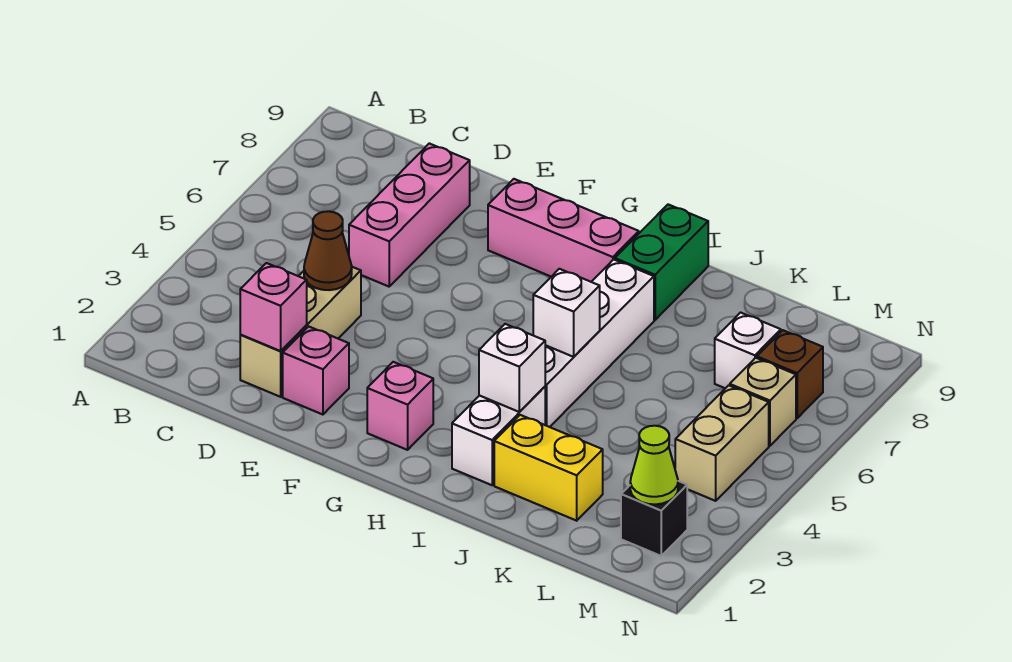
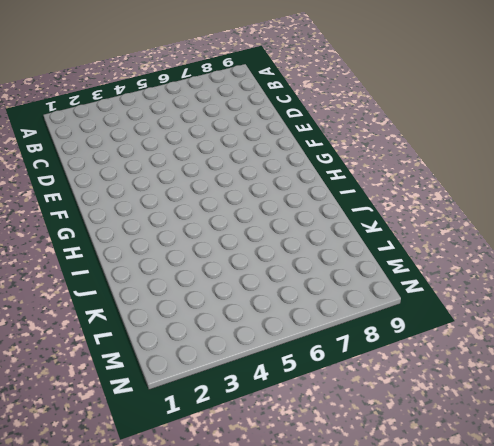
none -> tan 1x3 brick [240,267,361,397]
none -> pink 1x3 brick [349,143,470,287]
none -> pink 1x1 brick [283,326,349,415]

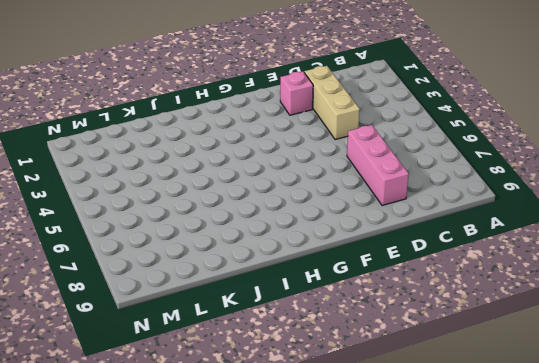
none -> pink 1x3 brick [488,179,639,282]
none -> pink 1x1 brick [367,362,433,450]
none -> white 1x2 brick [452,387,545,485]

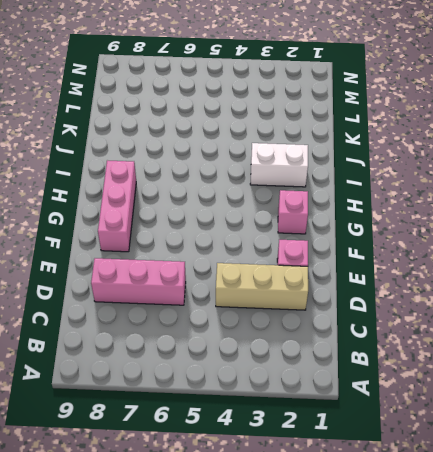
none -> white 1x4 brick [545,259,654,427]
none -> green 1x2 brick [615,204,708,320]
none -> yellow 1x2 brick [494,415,603,521]

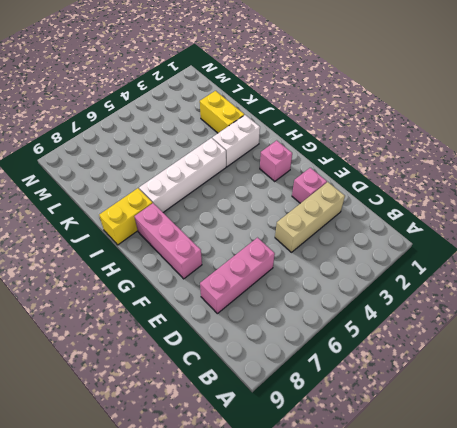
yellow 1x2 brick [99,188,153,245] -> green 1x2 brick [615,204,708,320]
none -> white 1x1 brick [715,313,781,388]
none -> black 1x1 brick [621,481,687,556]
none -> tan 1x2 brick [675,385,769,501]

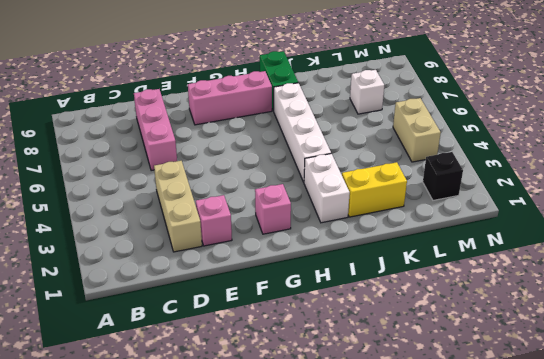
none -> tan 1x1 brick [730,358,796,446]
none -> brown 1x1 brick [757,330,823,418]
none -> pink 1x1 brick [240,263,307,351]

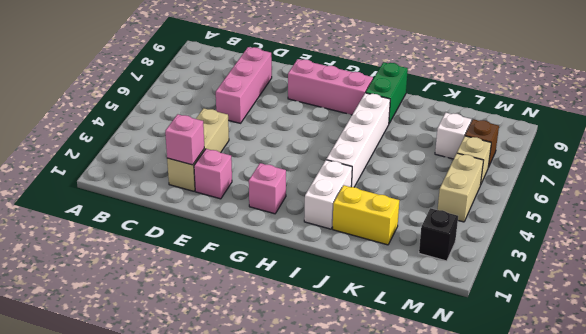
none -> brown 1x1 cone [304,211,352,290]
none -> white 1x1 brick [479,324,545,412]
none -> white 1x1 brick [533,269,600,357]

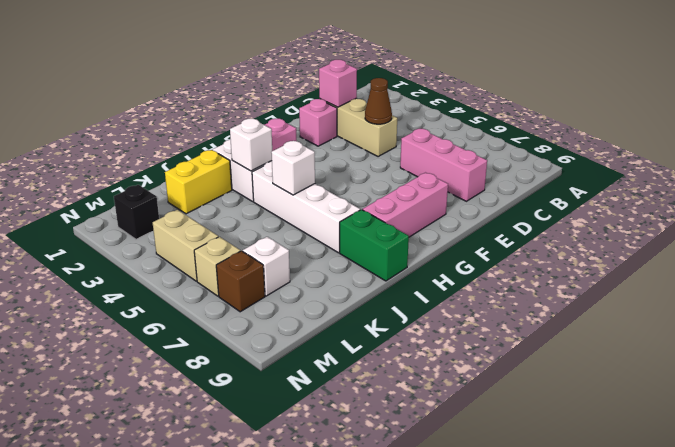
none -> lime 1x1 cone [630,426,678,504]

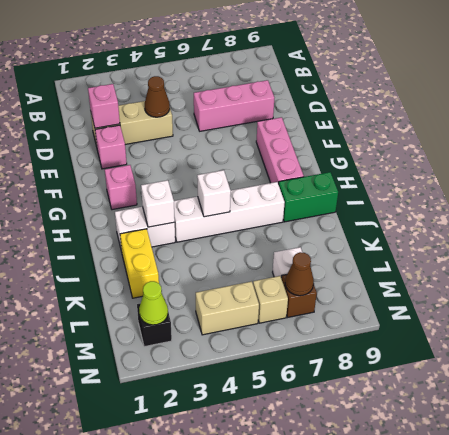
brown 1x1 cone [285,252,314,296] -> none

